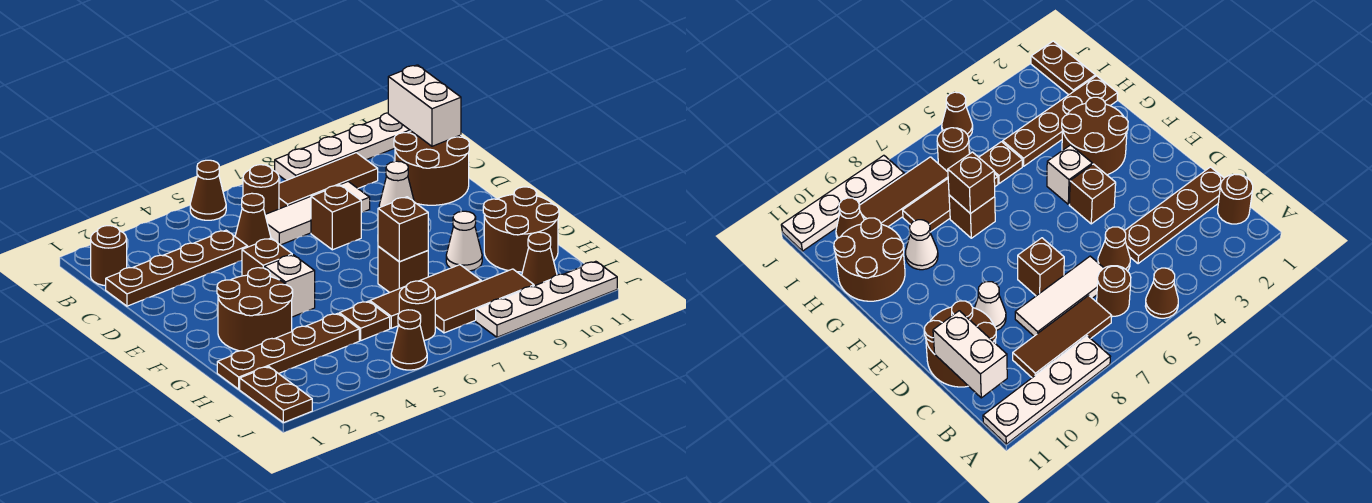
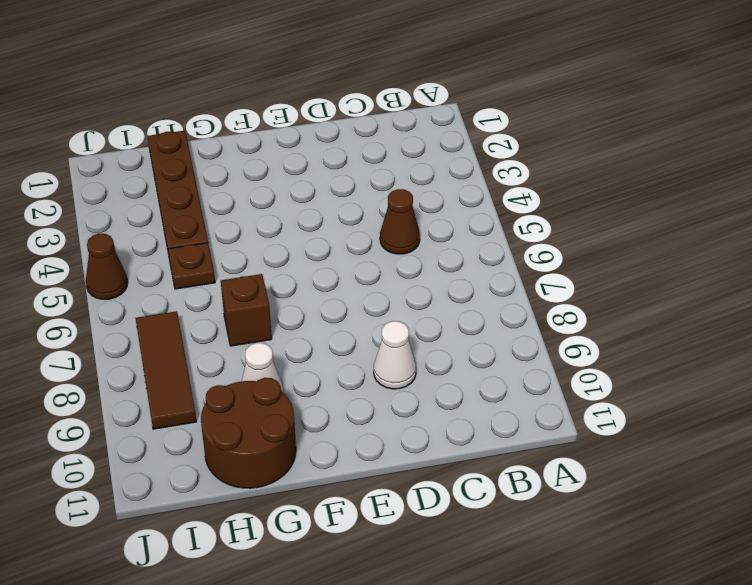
none -> brown 1x1 cone [190,160,226,220]
none -> white 1x4 plate [275,113,410,180]
none -> brown 1x1 round brick [91,226,127,286]

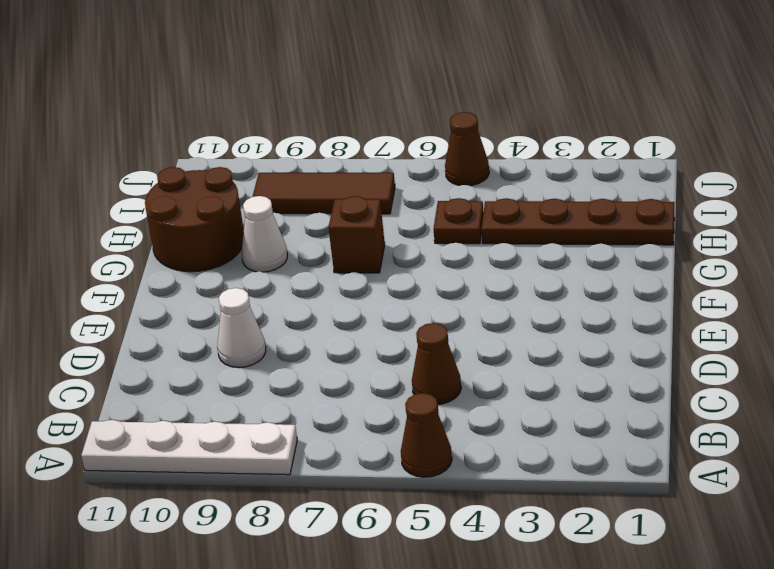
none -> brown 1x1 round brick [91,226,127,286]
none -> brown 1x1 round brick [243,165,279,214]
none -> brown 1x3 tile [279,153,378,209]

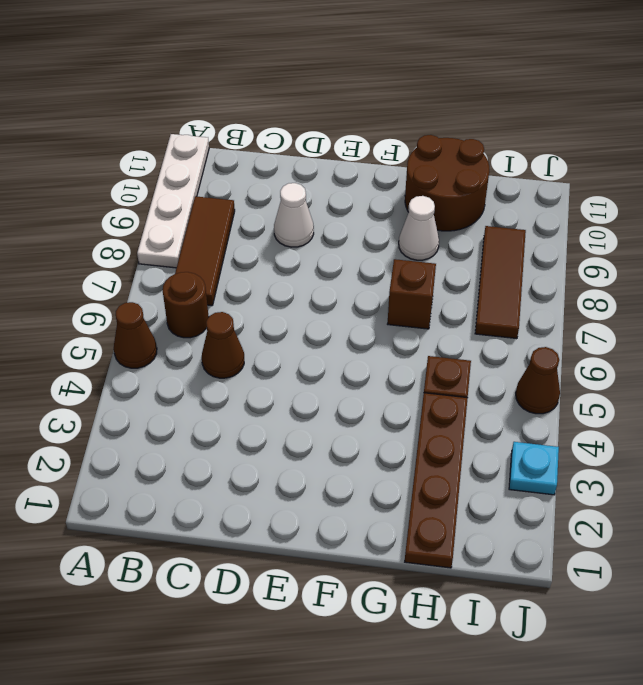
cyan 1x1 plate [509,442,559,495] -> none
none -> brown 1x1 round brick [91,226,127,286]
none -> brown 1x4 plate [106,230,248,306]
none -> white 1x3 tile [265,182,370,245]

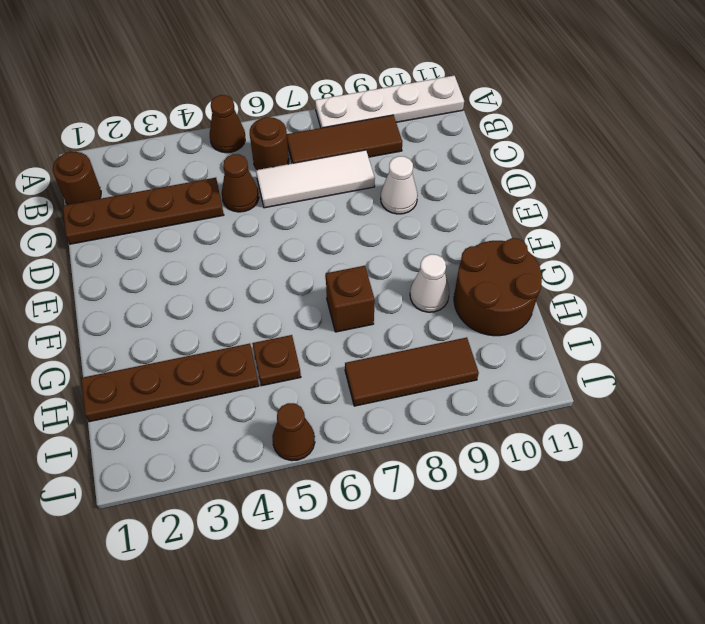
none -> brown 2x2 round brick [394,131,469,205]
none -> brown 1x1 brick [311,185,361,250]
none -> brown 1x1 brick [242,238,292,276]

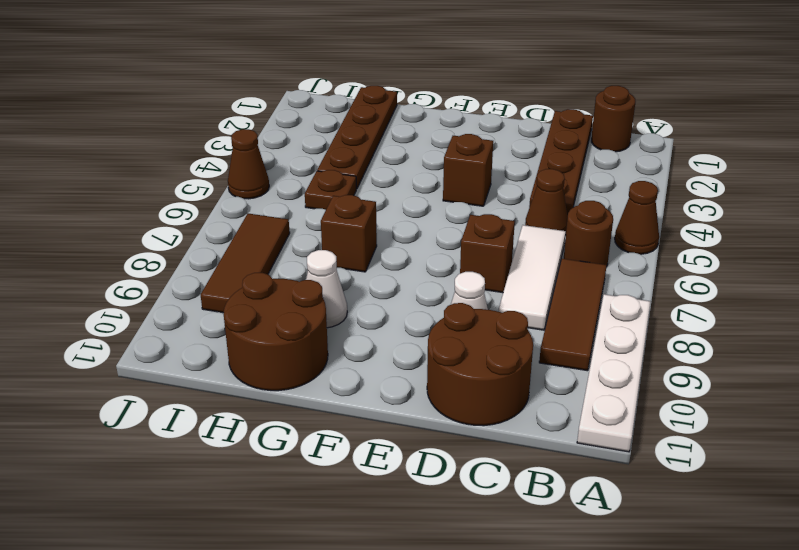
none -> brown 2x2 round brick [217,268,293,351]
none -> white 1x1 brick [264,255,315,317]
none -> brown 1x3 tile [370,265,481,328]

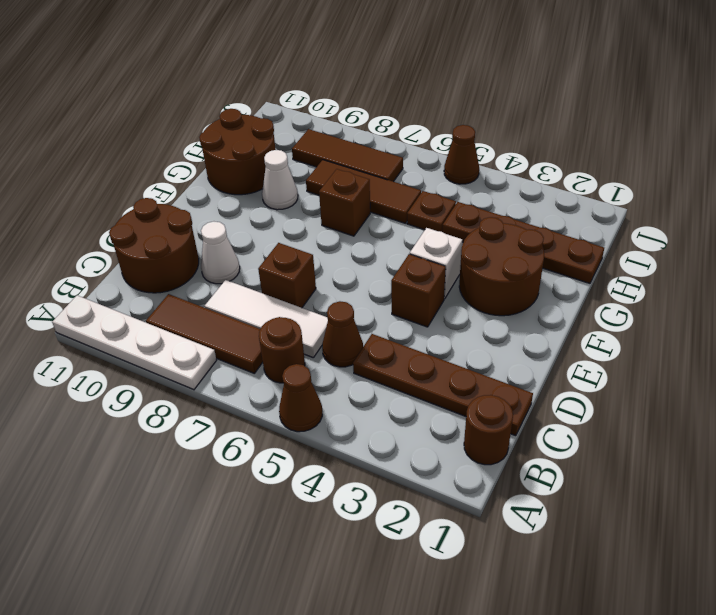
none -> brown 1x2 plate [240,367,312,423]
none -> brown 1x1 round brick [399,281,435,340]
none -> brown 1x1 cone [522,232,557,286]

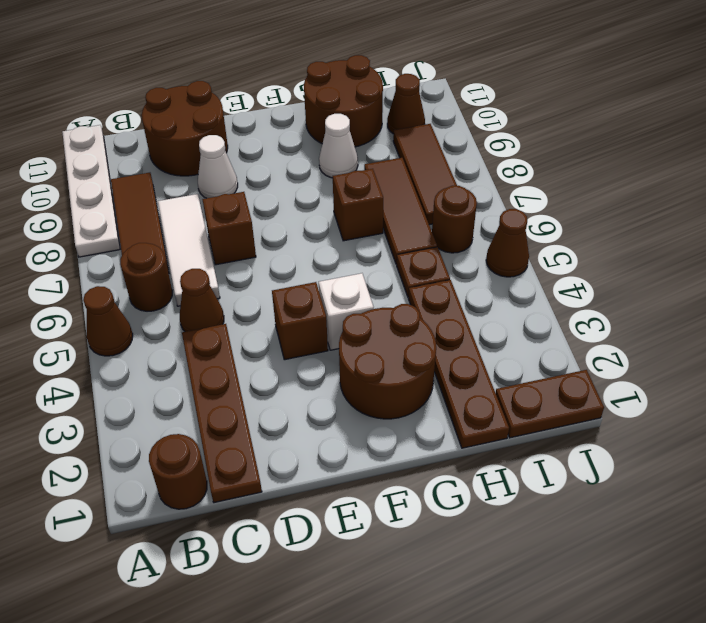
none -> white 1x4 plate [476,261,617,337]
none -> white 1x2 brick [388,65,461,146]
none -> brown 1x1 brick [378,197,428,262]

